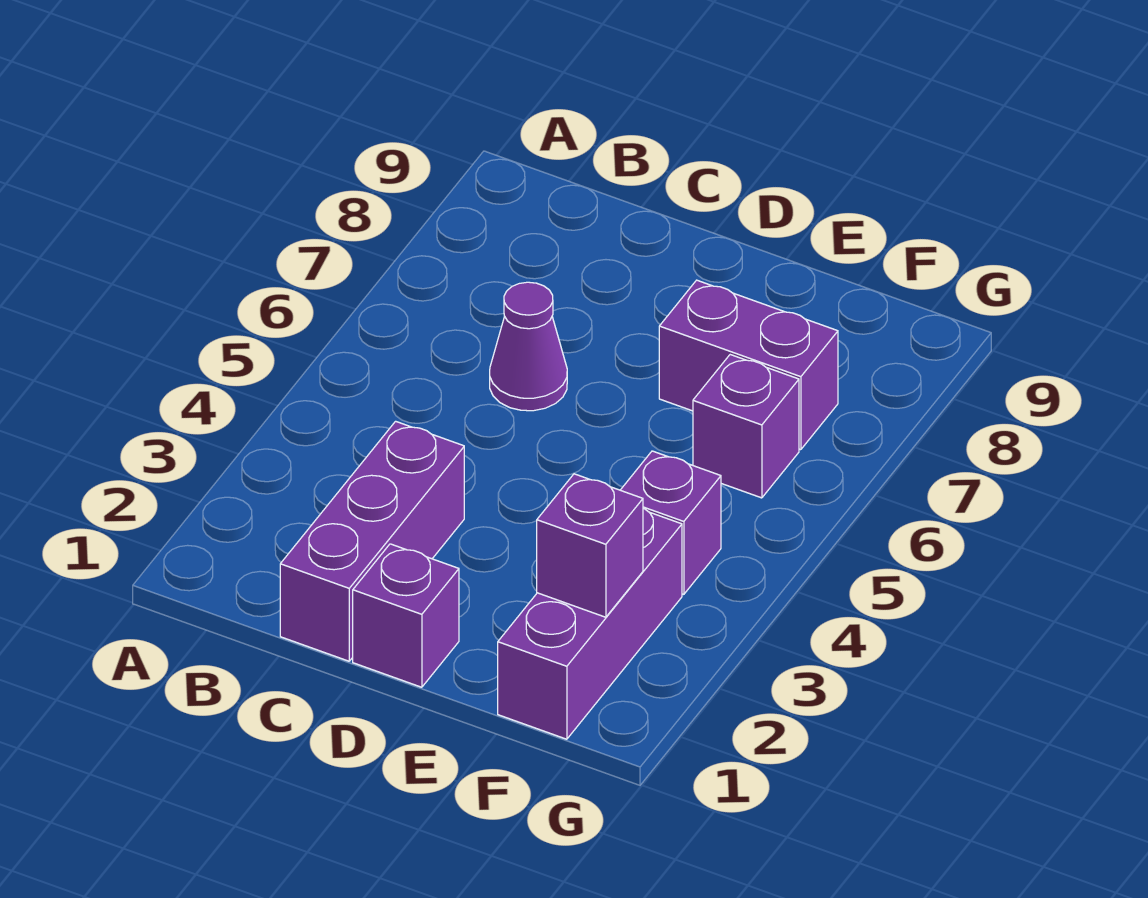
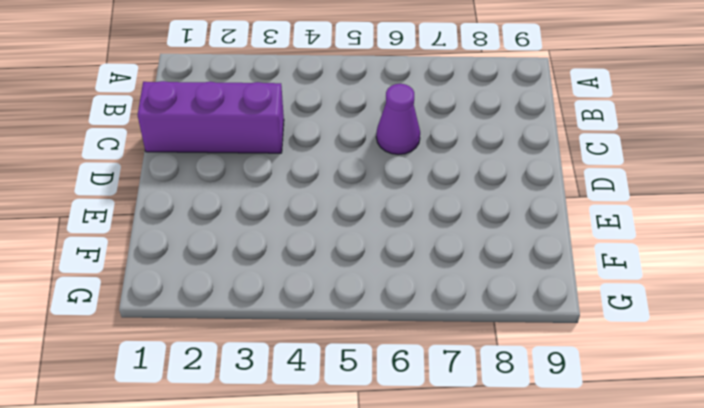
none -> purple 1x1 brick [353,544,459,687]
none -> purple 1x2 brick [659,280,838,450]

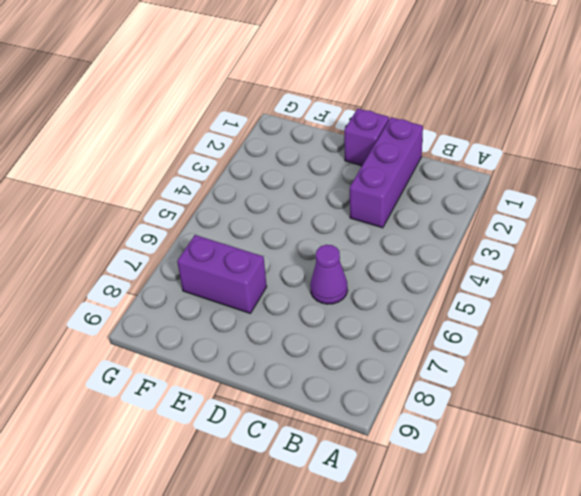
none -> purple 1x3 brick [498,508,682,739]
none -> purple 1x1 brick [621,451,721,594]

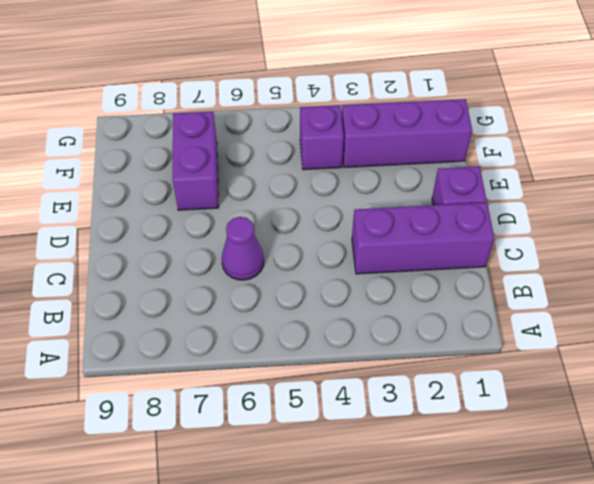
none -> purple 1x1 brick [693,355,799,498]
none -> purple 1x1 brick [537,474,643,617]

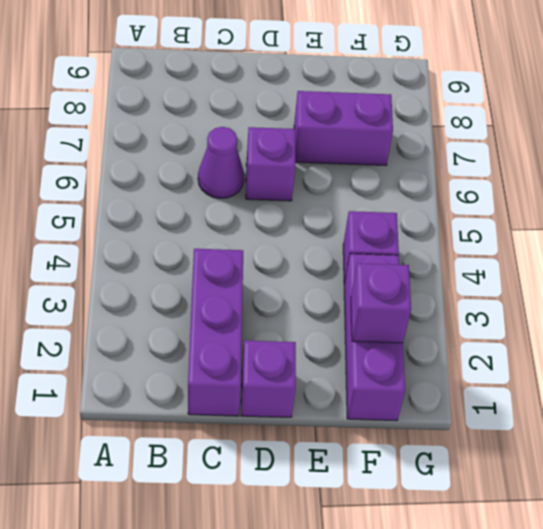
purple 1x1 brick [246,127,295,201] -> purple 1x1 brick moved to [693,355,799,498]

